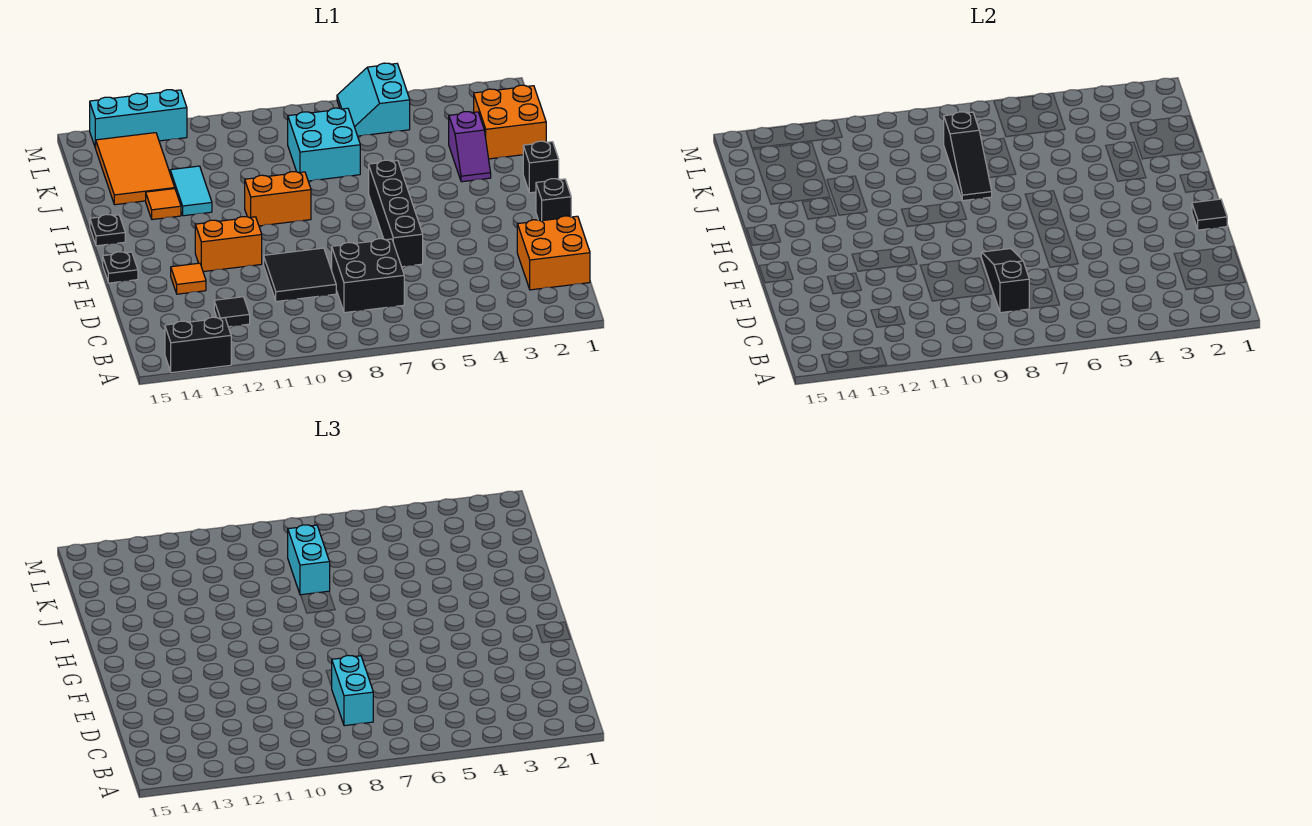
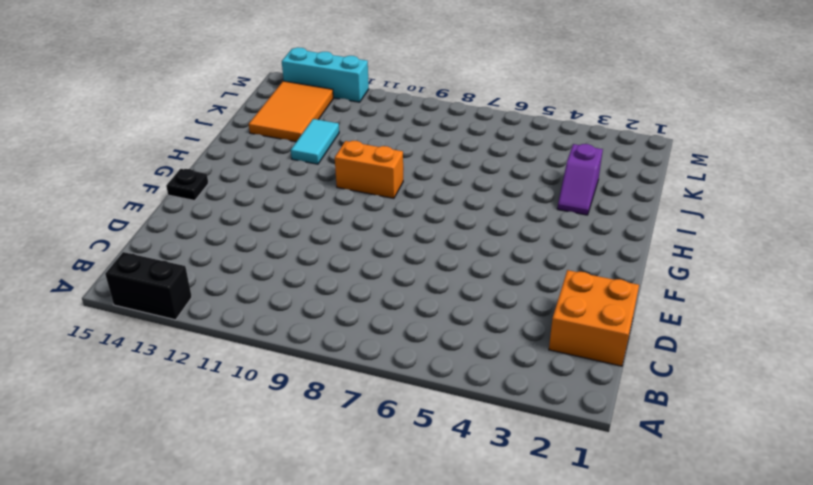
none -> black 2x2 brick [332,239,404,313]
none -> black 1x1 tile [214,297,250,327]
none -> black 2x2 tile [264,248,336,302]

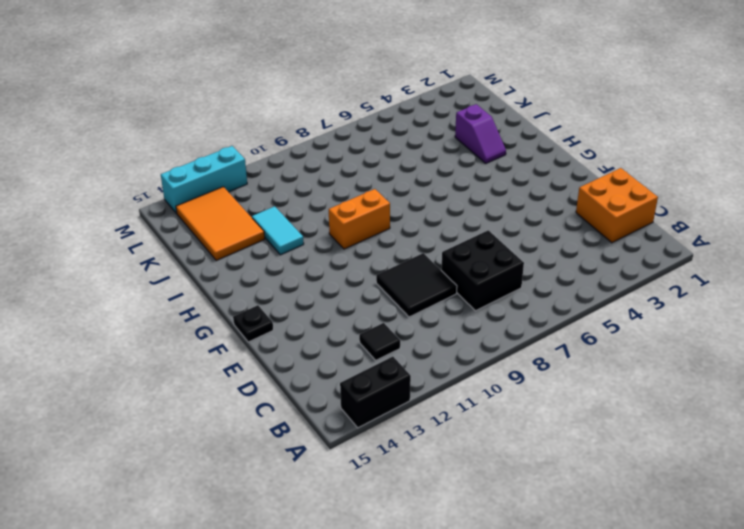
none -> black 1x4 brick [369,160,423,267]
none -> orange 1x1 tile [171,263,206,294]
none -> black 1x1 brick [536,179,571,221]

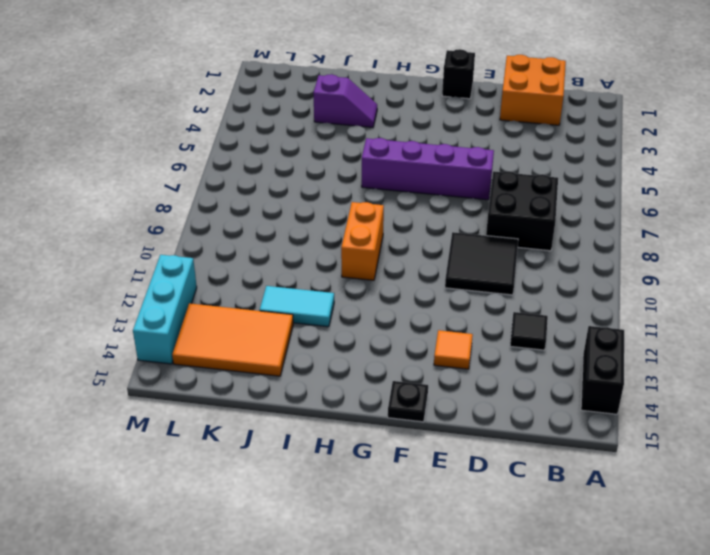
purple 1x4 brick [362,138,494,200] -> black 1x4 brick [369,160,423,267]
none -> orange 1x2 brick [195,217,262,272]
none -> black 1x1 brick [523,141,559,193]
none -> black 1x1 plate [90,214,125,246]

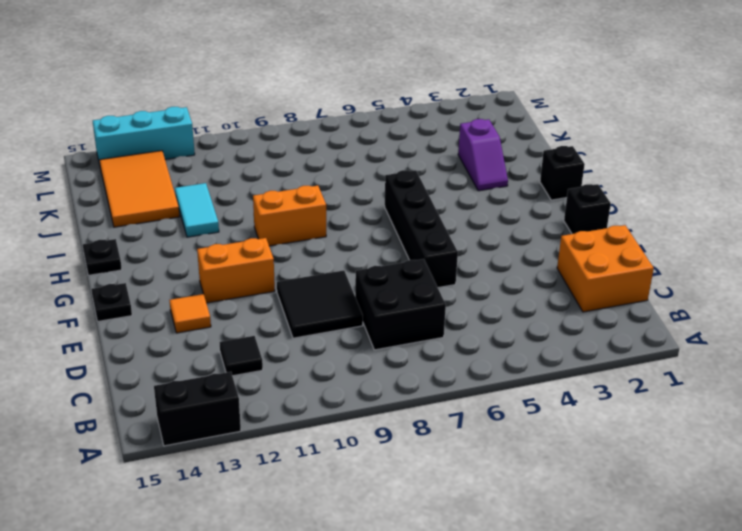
none -> orange 1x1 tile [146,189,181,220]
none -> orange 2x2 brick [474,85,546,159]
none -> cyan 2x2 brick [288,108,360,181]

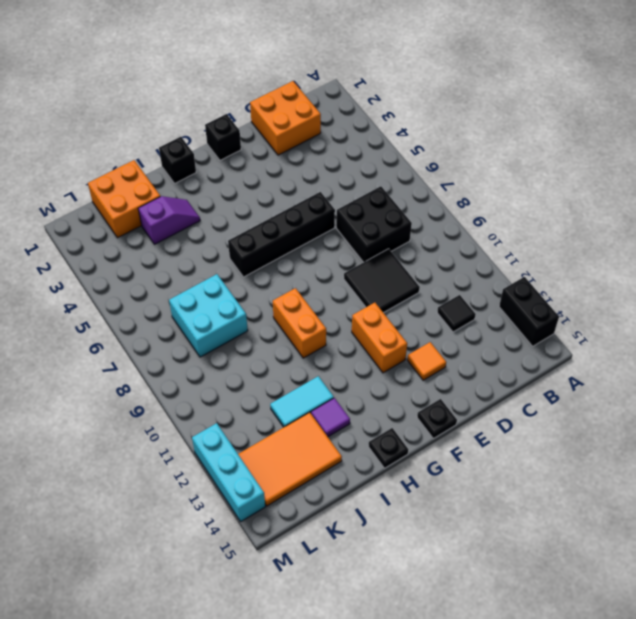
purple 1x1 tile [311,398,350,437] -> orange 1x1 tile [146,189,181,220]
none -> cyan 2x2 slope [337,63,410,136]
none -> black 1x3 slope [981,249,1029,313]
none -> black 1x1 tile [1192,199,1227,230]

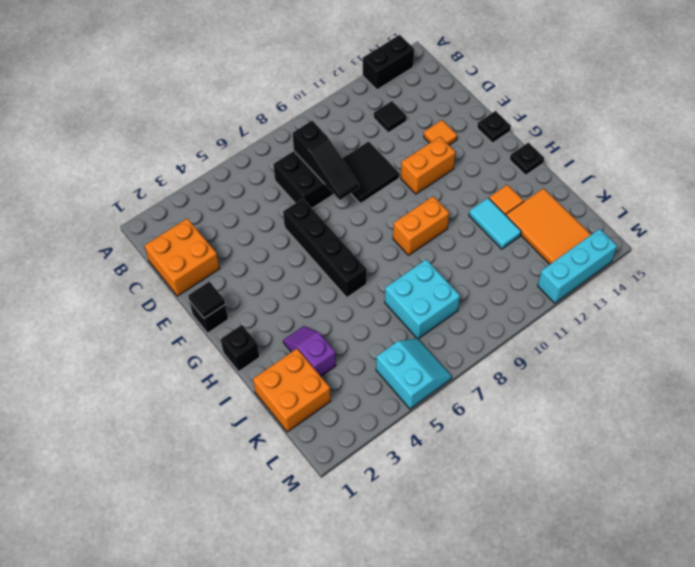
none -> black 1x3 slope [944,112,992,201]
none -> cyan 1x2 brick [331,655,373,726]
none -> cyan 1x2 brick [288,525,330,595]

